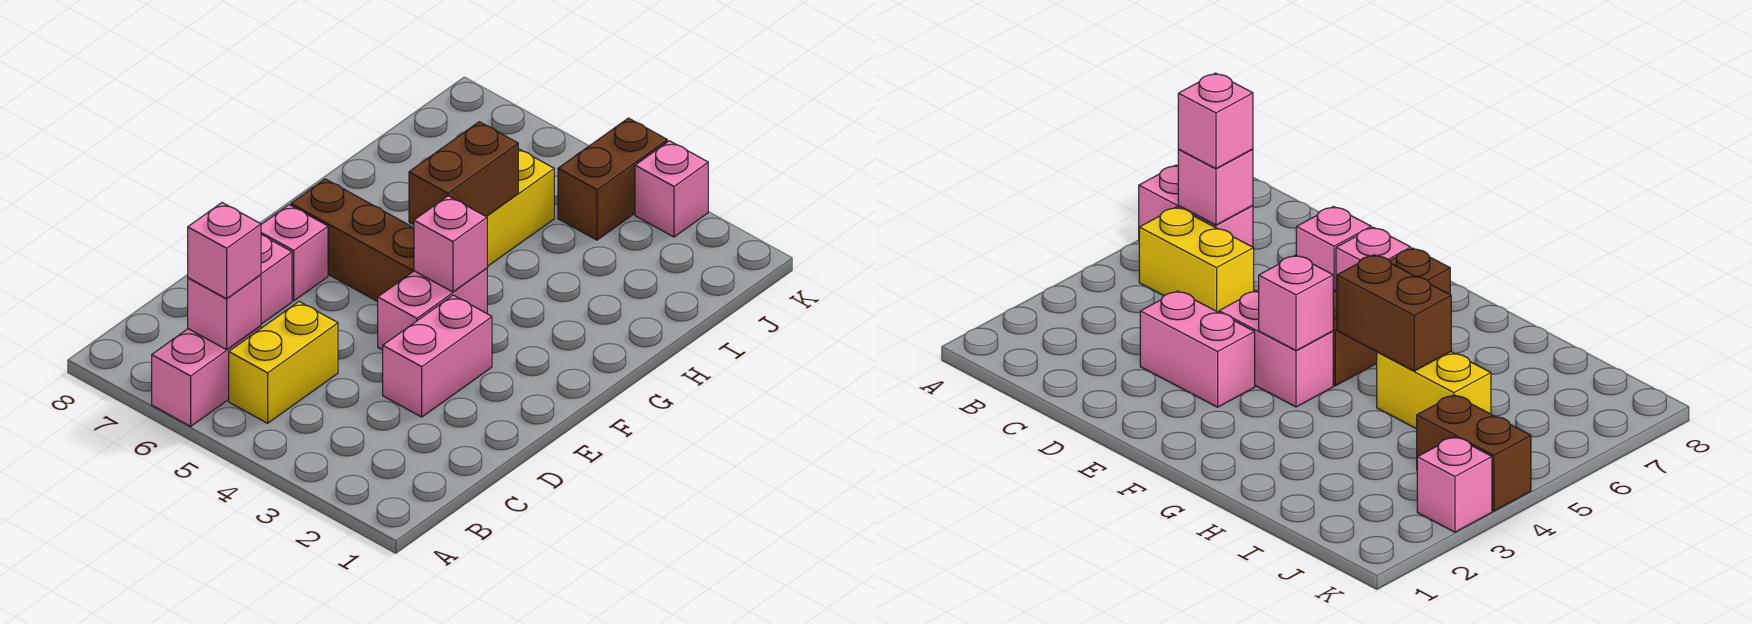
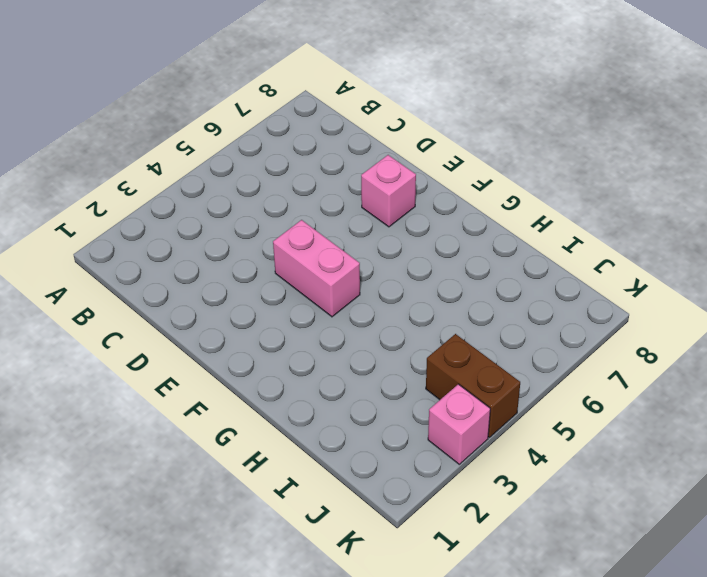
none -> pink 1x2 brick [152,326,261,426]
none -> yellow 1x2 brick [229,302,338,423]
none -> pink 1x2 brick [383,295,492,417]

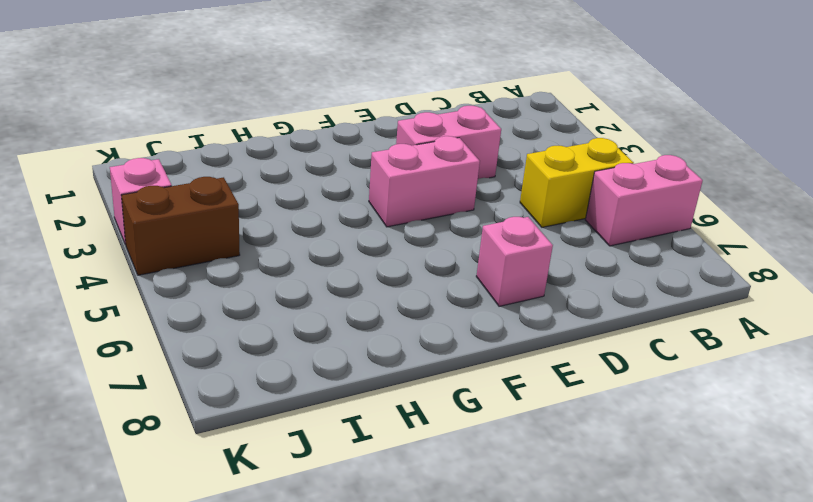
none -> pink 1x1 brick [261,235,292,324]
none -> brown 1x3 brick [291,179,414,302]
none -> yellow 1x2 brick [486,149,554,267]

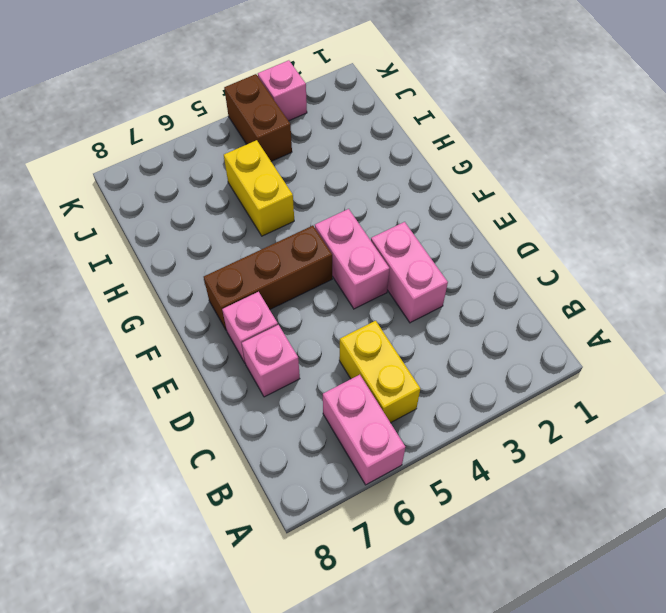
none -> pink 1x1 brick [188,275,261,350]
none -> pink 1x1 brick [414,196,487,292]
none -> brown 1x2 brick [409,122,518,225]

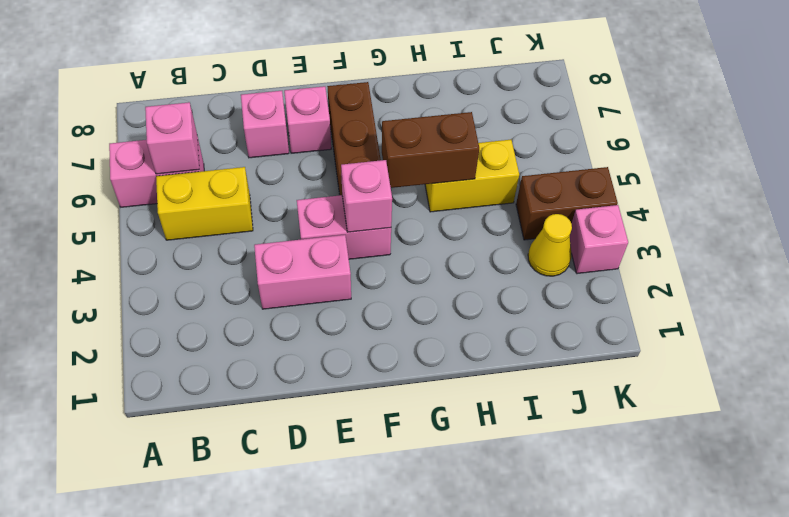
yellow 1x1 cone [528,214,572,276] -> none
none -> pink 1x1 brick [188,203,261,299]

